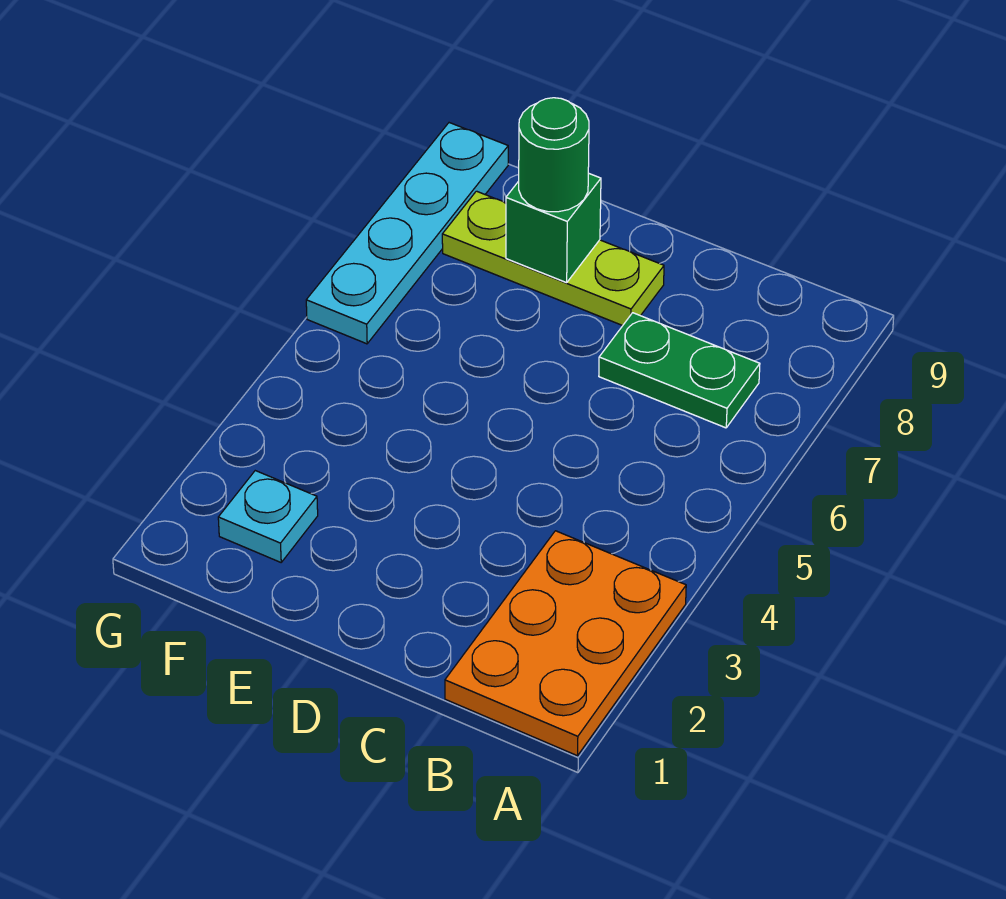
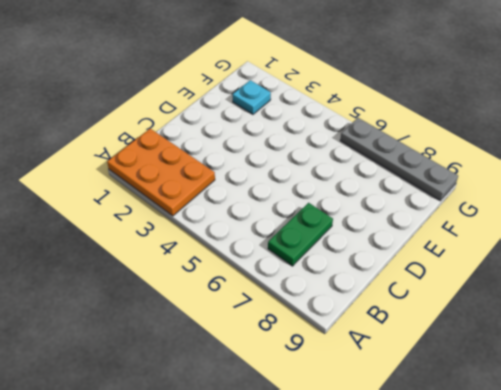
grey 1x4 plate [340,118,458,201] -> cyan 1x4 plate [306,123,508,344]
none -> lime 1x3 plate [442,191,664,326]
none -> green 1x1 brick [506,173,601,283]

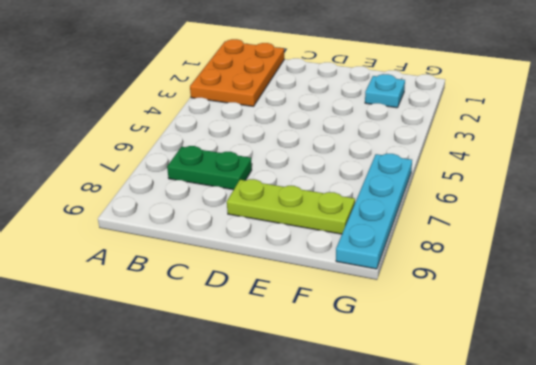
none -> green 1x1 brick [506,173,601,283]
none -> green 1x1 round brick [519,98,589,212]

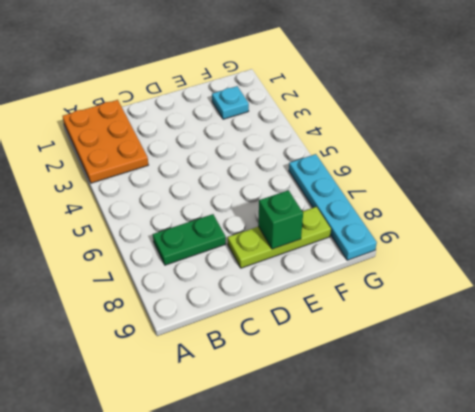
none -> green 1x1 round brick [519,98,589,212]

